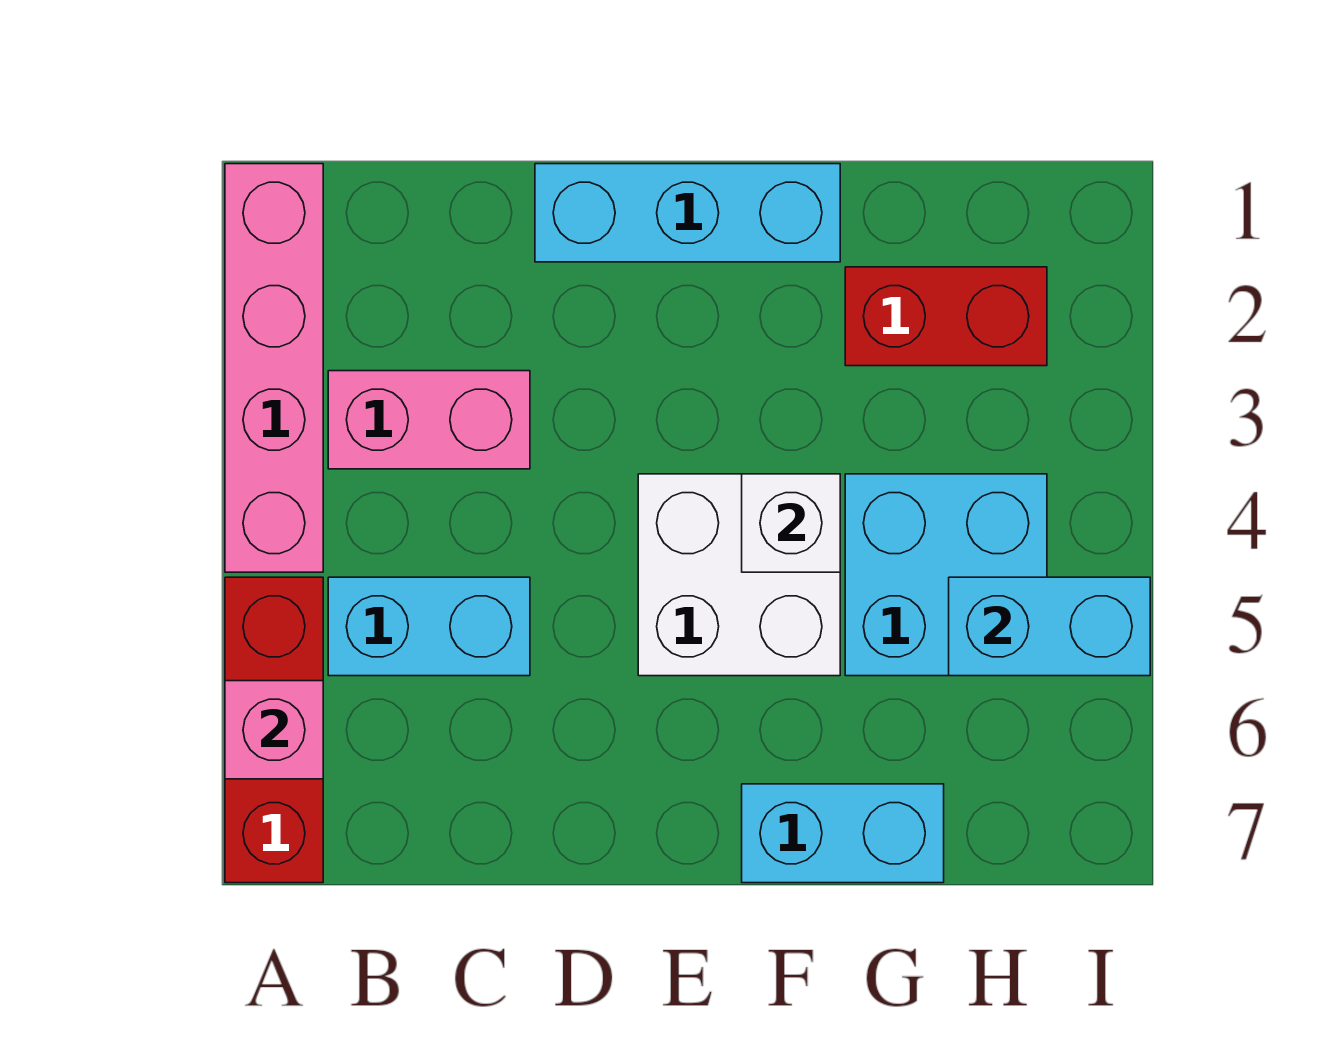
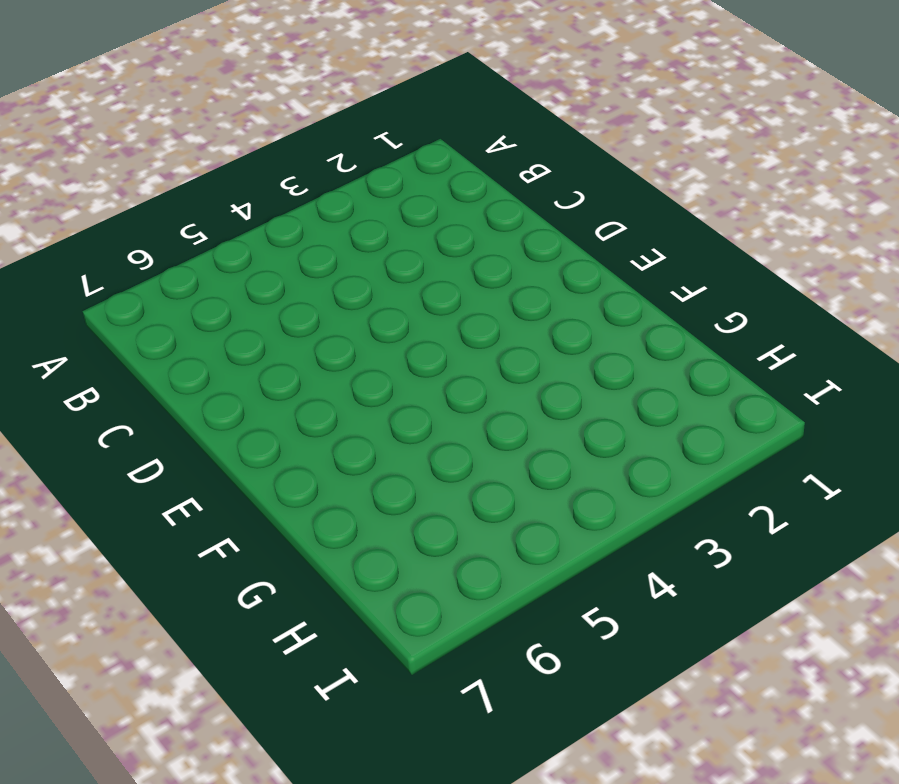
none -> pink 1x4 brick [225,164,323,572]
none -> red 1x3 brick [225,577,323,883]
none -> pink 1x2 brick [328,371,530,469]

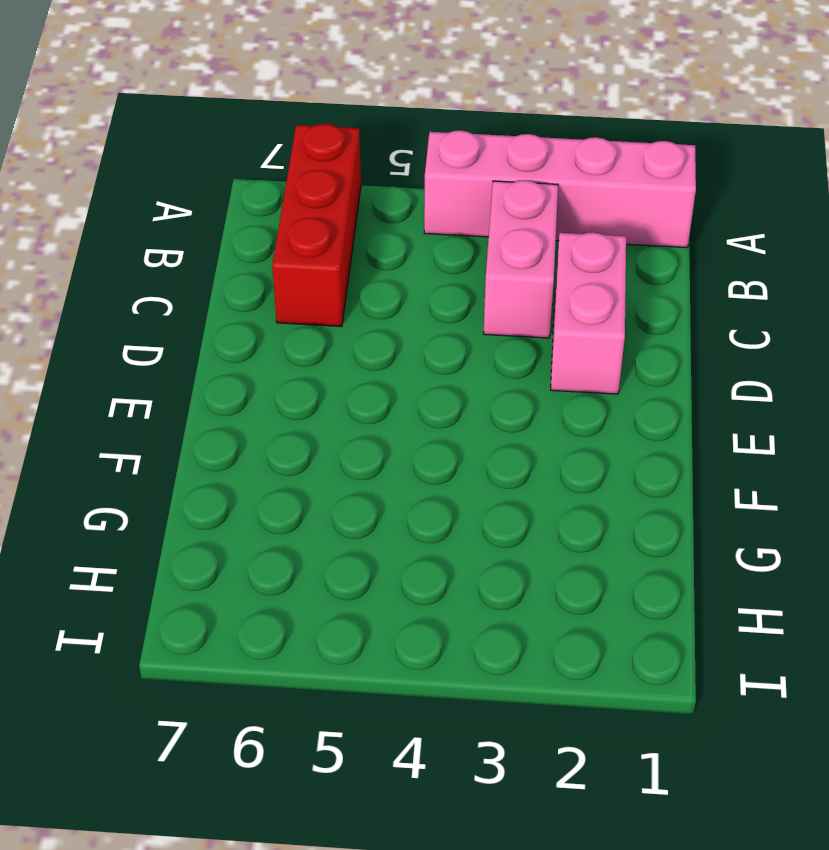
red 1x3 brick [272,124,361,327] -> red 1x3 brick turned to [225,577,323,883]
pink 1x2 brick [551,232,626,394] -> none
none -> cyan 1x2 brick [328,577,530,676]
none -> cyan 1x3 brick [535,164,840,262]
none -> white 2x2 brick [638,474,840,676]

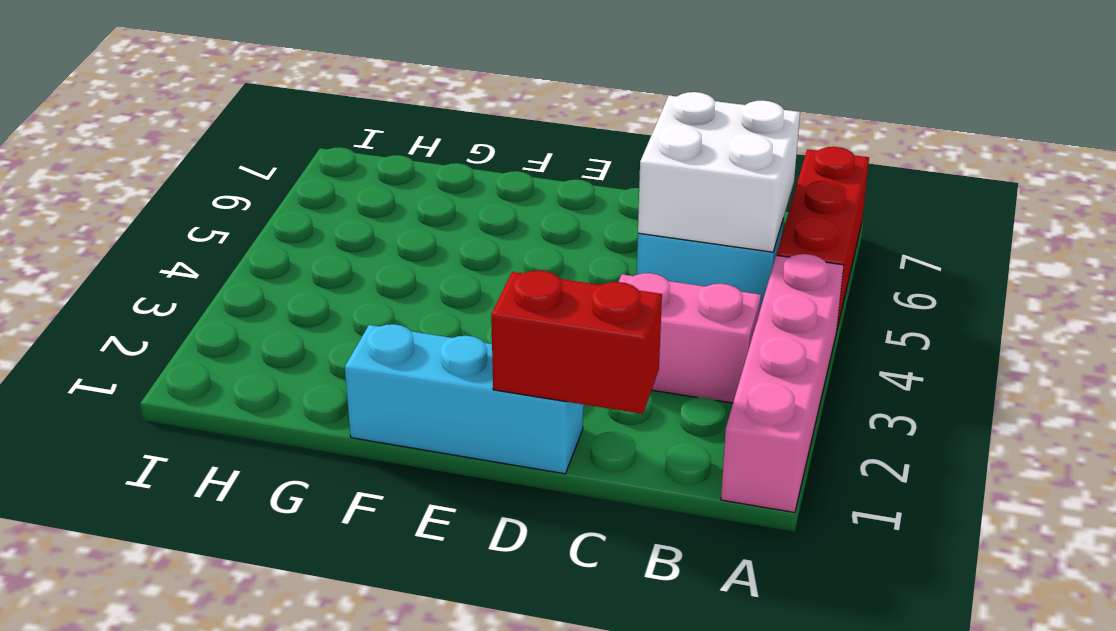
white 2x2 brick [638,92,800,252] -> white 2x2 brick moved to [638,474,840,676]
red 1x2 brick [491,271,662,414] -> red 1x2 brick moved to [845,267,1047,366]
none -> cyan 1x2 brick [742,784,944,883]
none -> cyan 2x2 brick [845,474,1047,676]
none -> pink 1x1 brick [225,681,323,779]

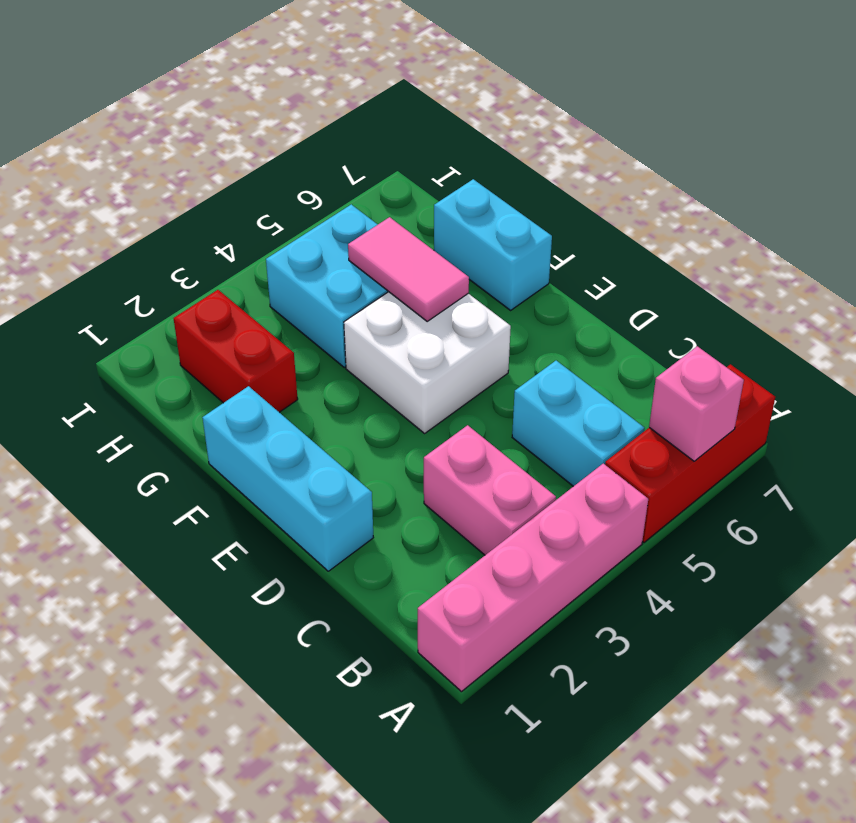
pink 1x2 tile [348,217,469,321] -> none
none -> white 1x1 brick [742,474,840,572]
none -> cyan 1x2 brick [949,577,1150,676]

